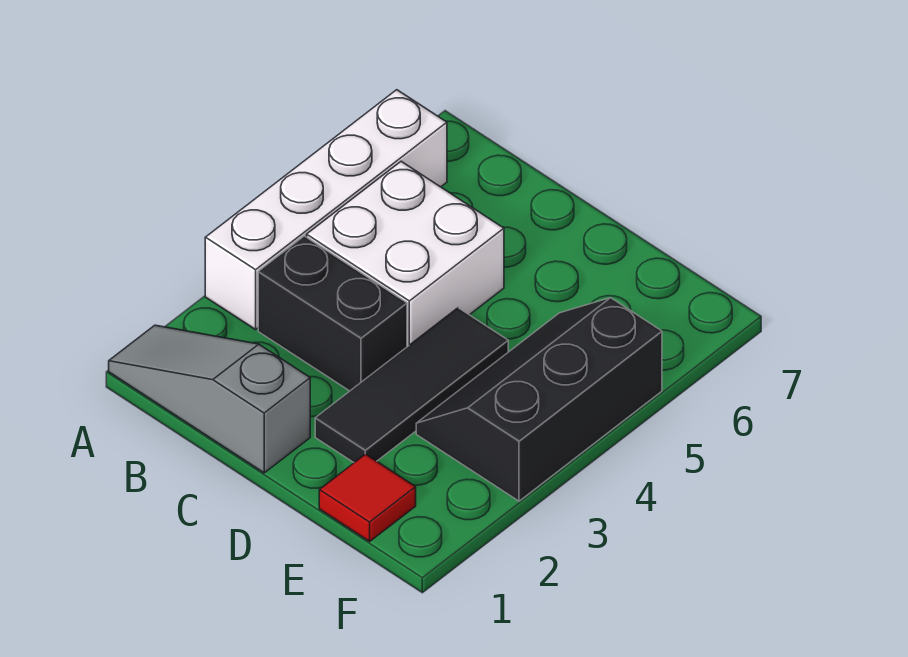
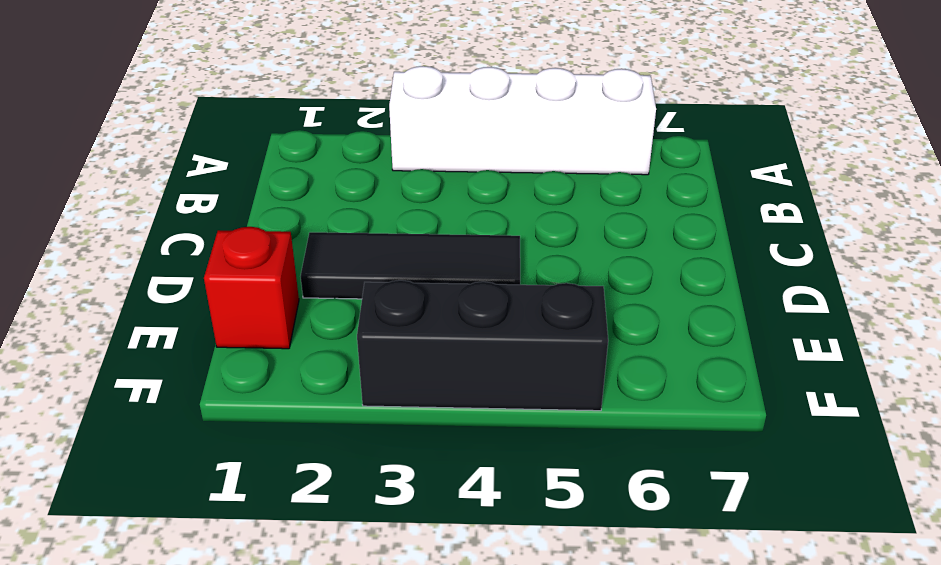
red 1x1 brick [204,227,299,349] -> red 1x1 tile [319,454,416,541]
none -> grey 1x3 slope [109,325,310,473]
none -> black 1x2 brick [258,236,407,391]

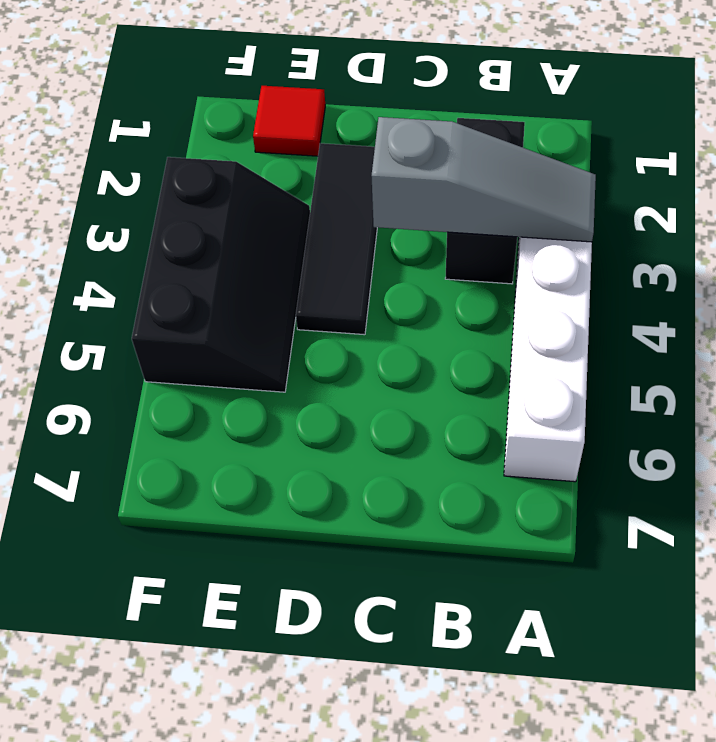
grey 1x3 slope [371,117,596,242] -> grey 1x3 slope moved to [109,325,310,473]
black 1x2 brick [445,118,525,284] -> black 1x2 brick turned to [258,236,407,391]
none -> white 2x2 brick [307,161,504,347]

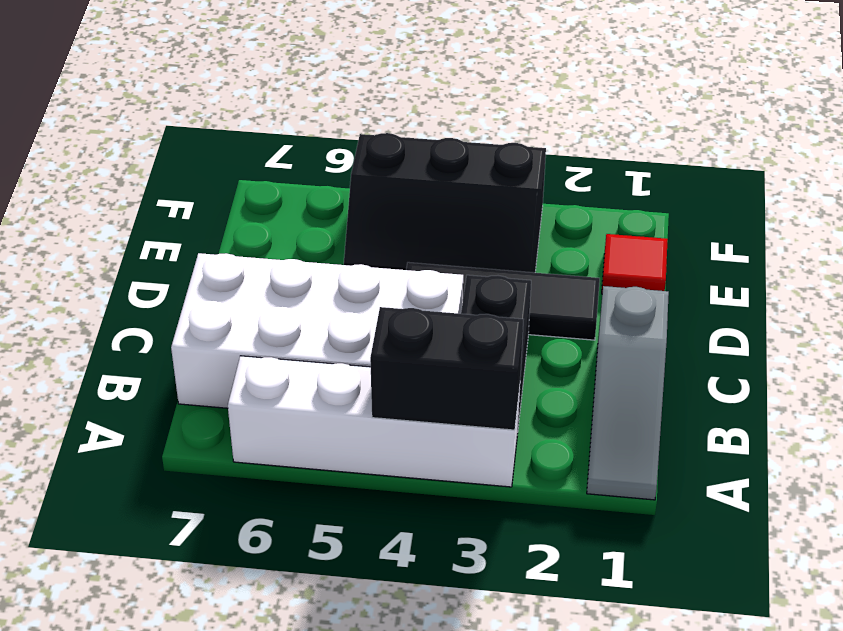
black 1x2 brick [370,307,523,430] -> none
white 2x4 brick [171,253,463,408] -> white 2x2 brick [307,161,504,347]

